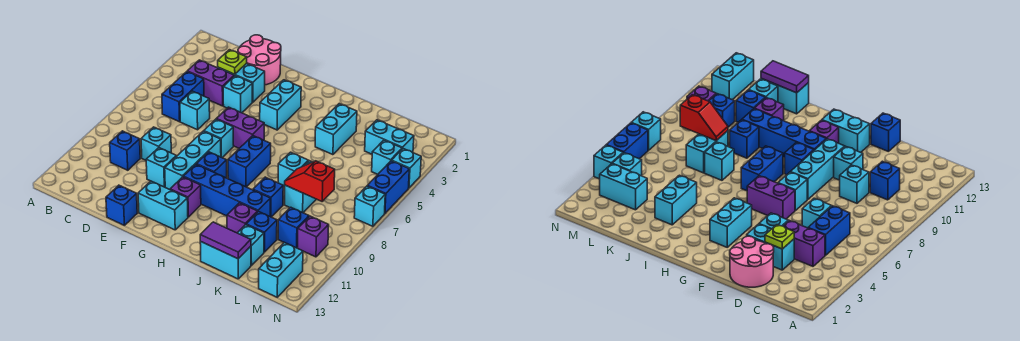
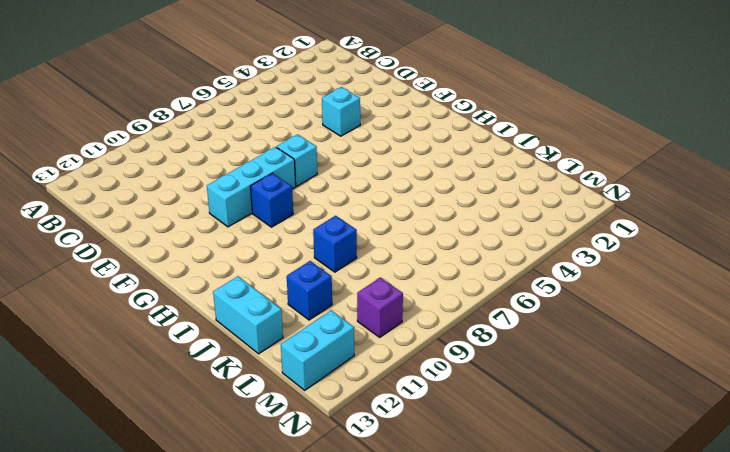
none -> purple 1x2 brick [187,60,234,106]
none -> blue 1x2 brick [162,72,204,122]
none -> blue 1x1 brick [110,131,140,170]
none -> pink 2x2 round brick [238,35,281,85]

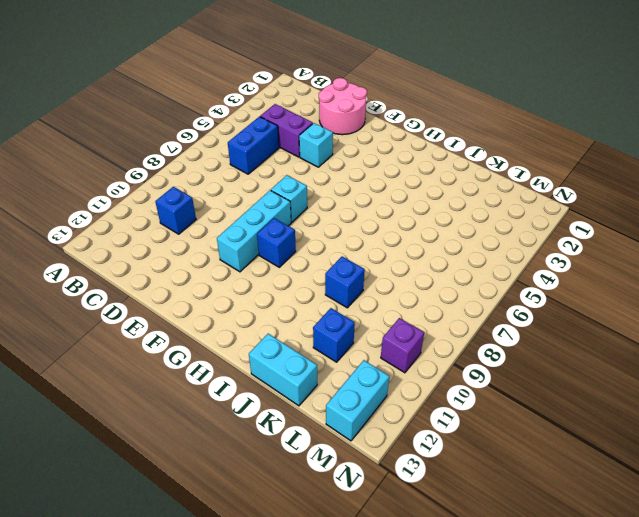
none -> cyan 1x2 brick [218,64,265,102]
none -> cyan 1x1 brick [180,91,210,130]
none -> cyan 1x1 brick [141,127,171,160]
none -> cyan 1x1 brick [146,148,176,187]

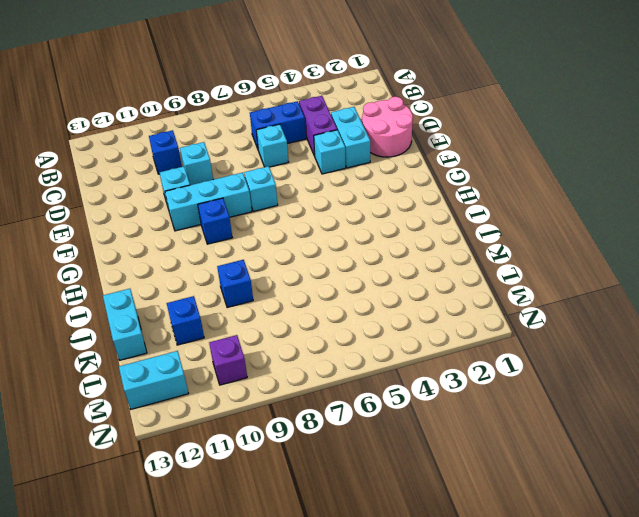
none -> blue 1x1 brick [106,185,137,225]
none -> purple 1x2 brick [217,107,264,148]
none -> cyan 1x2 brick [138,181,188,230]
none -> cyan 1x2 brick [260,80,301,130]

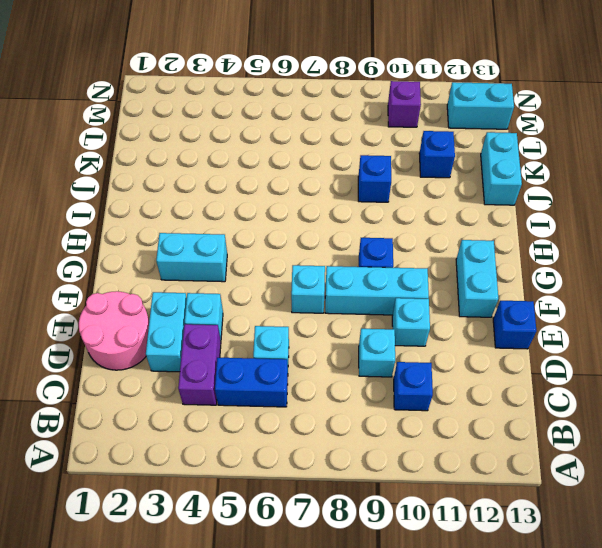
none -> purple 1x2 brick [217,107,264,148]
none -> blue 1x4 brick [183,165,270,216]
none -> purple 1x1 brick [170,177,201,217]
none -> blue 1x2 brick [228,136,271,187]

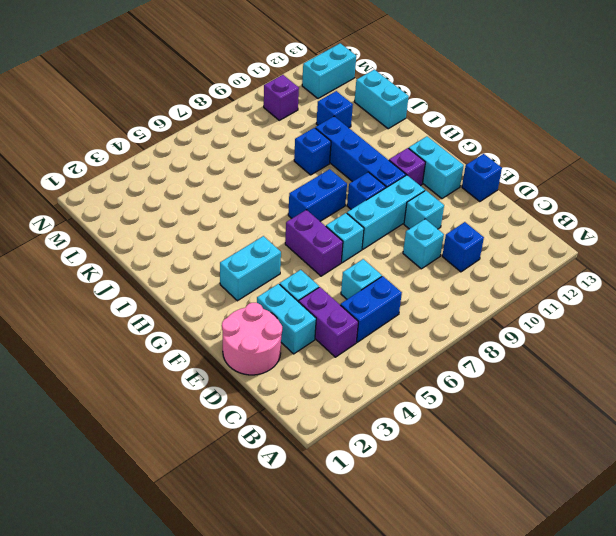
none -> cyan 1x2 brick [315,104,357,155]
none -> cyan 1x1 brick [278,152,308,187]
none -> purple 1x1 brick [227,203,258,233]
none -> cyan 1x2 brick [285,161,316,213]

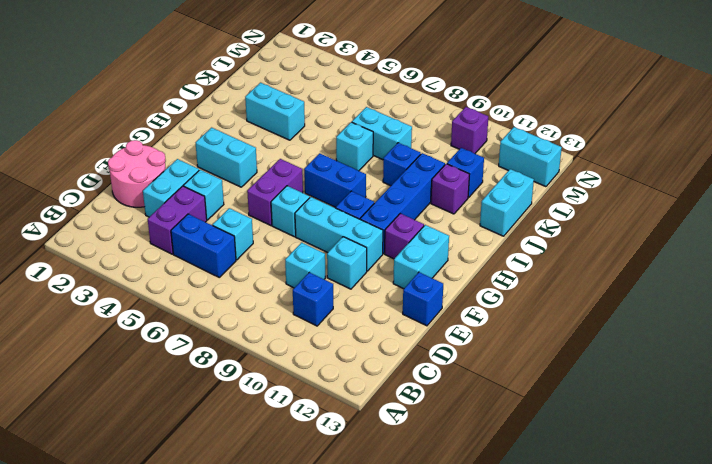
none -> cyan 1x1 brick [238,225,264,266]
none -> cyan 1x2 brick [365,120,414,154]
none -> blue 1x1 brick [278,207,309,248]
none -> cyan 1x1 brick [372,140,402,174]

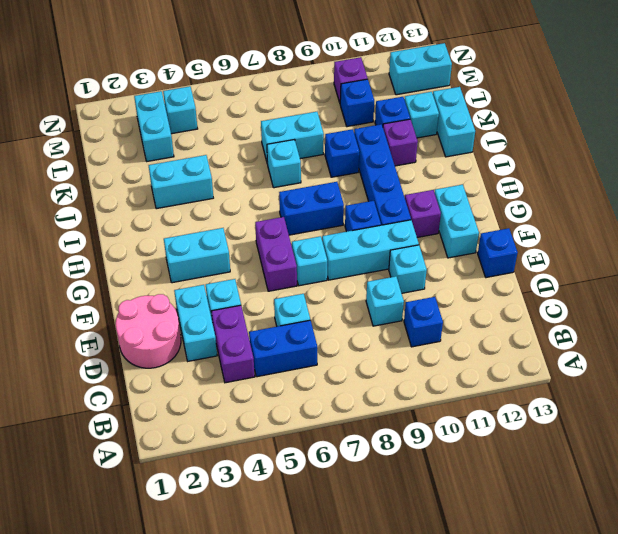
none -> cyan 1x1 brick [392,149,421,188]
none -> blue 1x2 brick [368,161,409,213]
none -> cyan 1x1 brick [354,186,385,226]
none -> lime 1x1 plate [218,50,247,74]

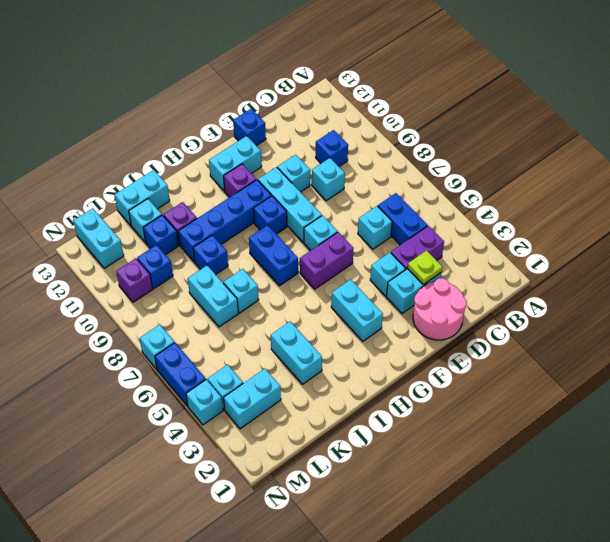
none -> purple 1x2 tile [200,222,251,259]
none -> red 1x2 slope [285,161,335,201]

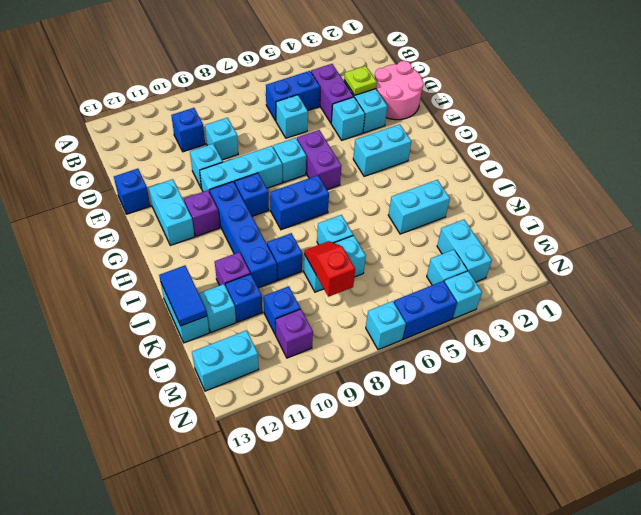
blue 1x2 tile [159,266,207,326] -> purple 1x2 tile [200,222,251,259]

